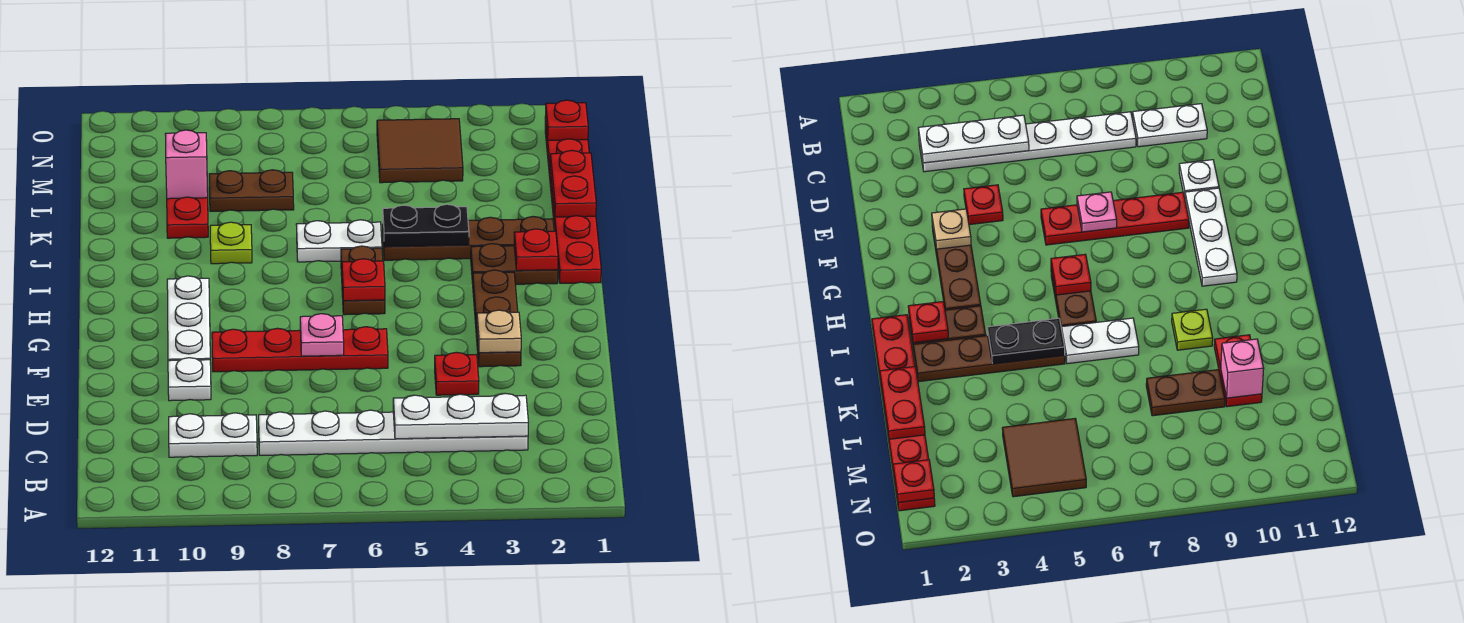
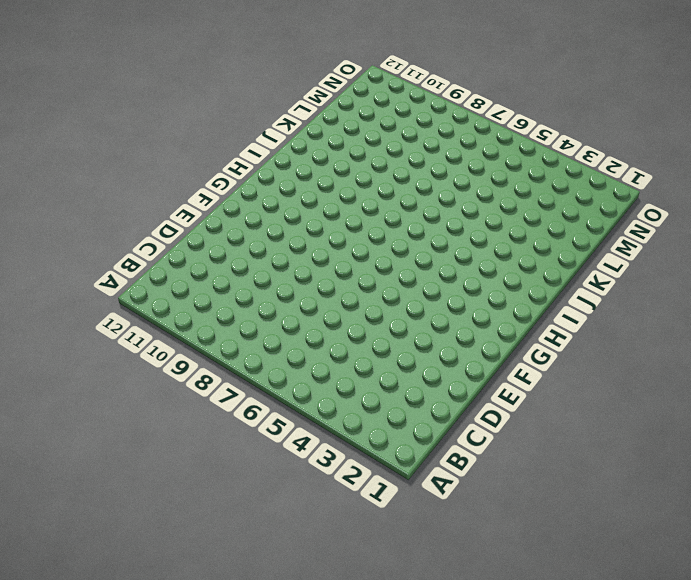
none -> white 1x6 plate [259,410,528,455]
none -> white 1x2 plate [169,413,257,457]
none -> red 1x1 plate [435,352,479,395]

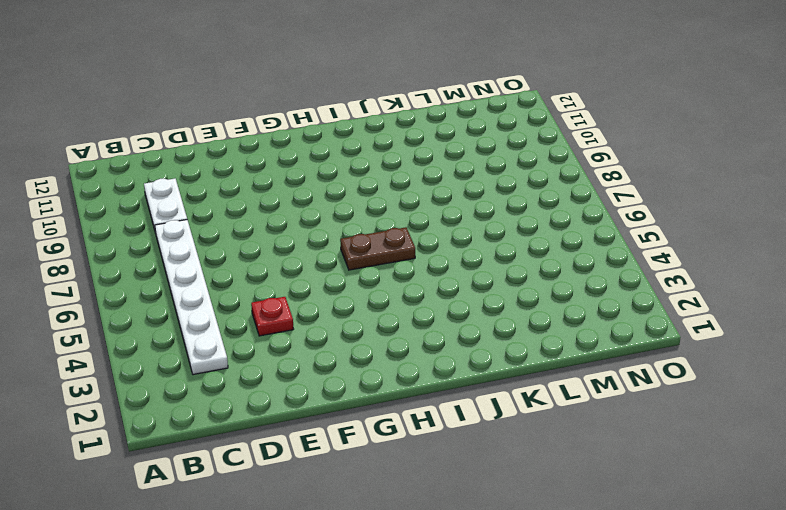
none -> white 1x1 plate [168,358,211,401]
none -> brown 1x3 plate [473,270,521,367]
none -> red 1x4 plate [212,327,388,372]

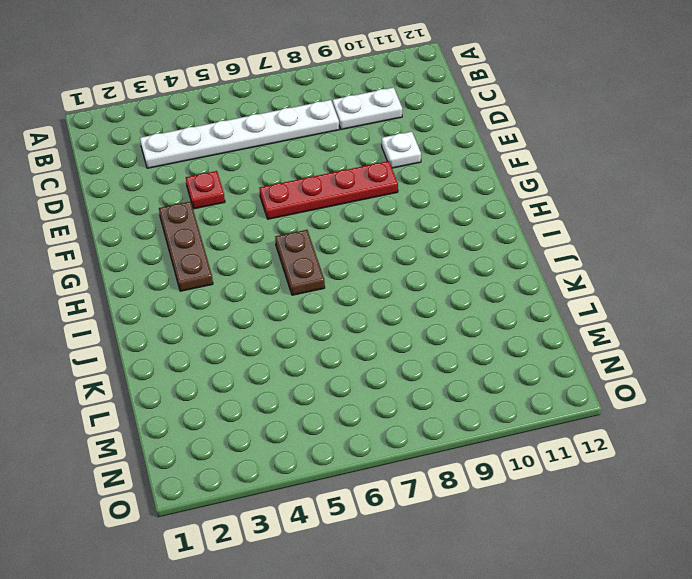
none -> white 1x3 plate [167,276,211,364]
none -> red 1x6 plate [545,118,601,283]
none -> brown 1x2 plate [471,244,558,284]

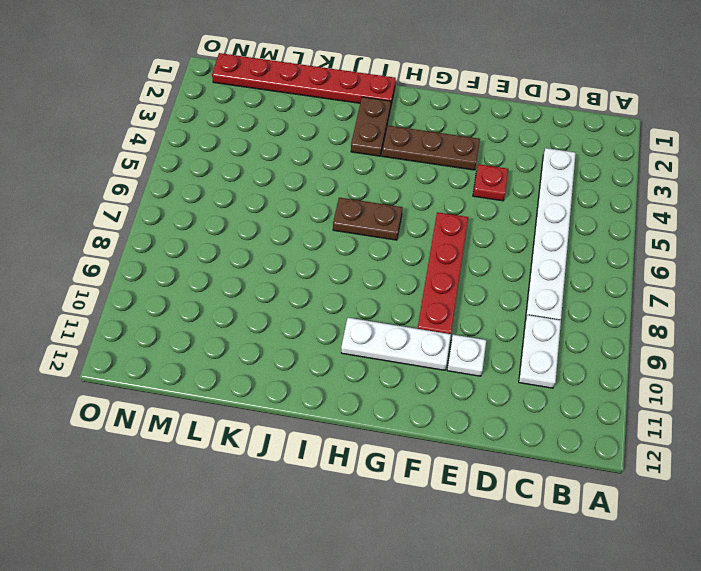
none -> brown 1x4 plate [383,217,554,260]
none -> white 1x2 plate [296,220,382,262]
none -> lime 1x1 plate [210,222,252,264]

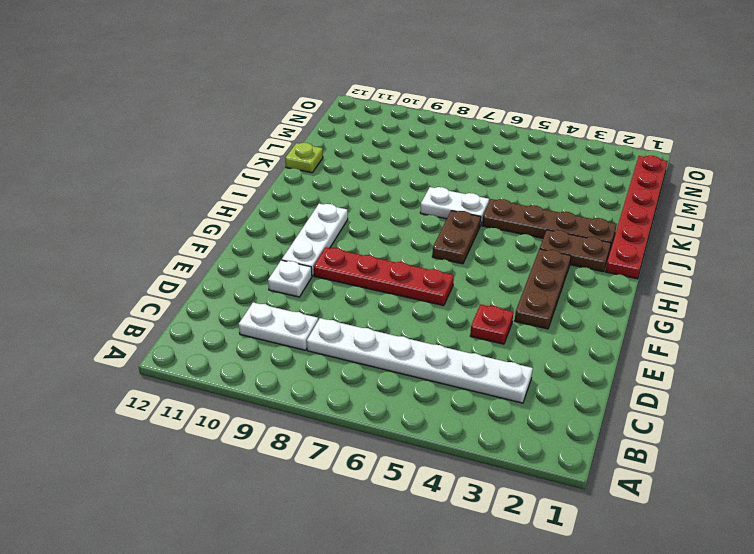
lime 1x1 plate [285,143,323,173] -> lime 1x1 plate moved to [210,222,252,264]
none -> red 1x2 plate [167,189,208,238]
none -> brown 1x2 plate [209,170,294,211]
none -> brown 2x2 tile [377,119,463,183]

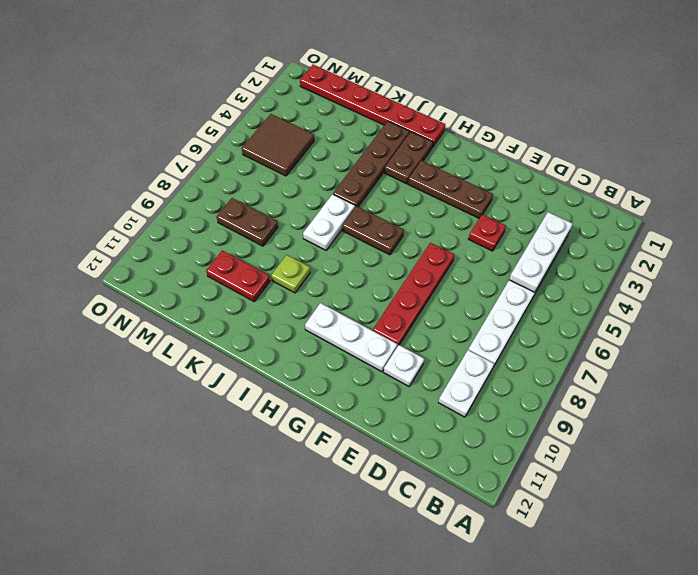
brown 1x2 plate [217,198,278,246] -> brown 1x2 plate turned to [209,170,294,211]
none -> tan 1x1 plate [477,310,521,353]
none -> pink 1x1 plate [300,314,344,356]
none -> red 1x1 plate [342,259,385,301]

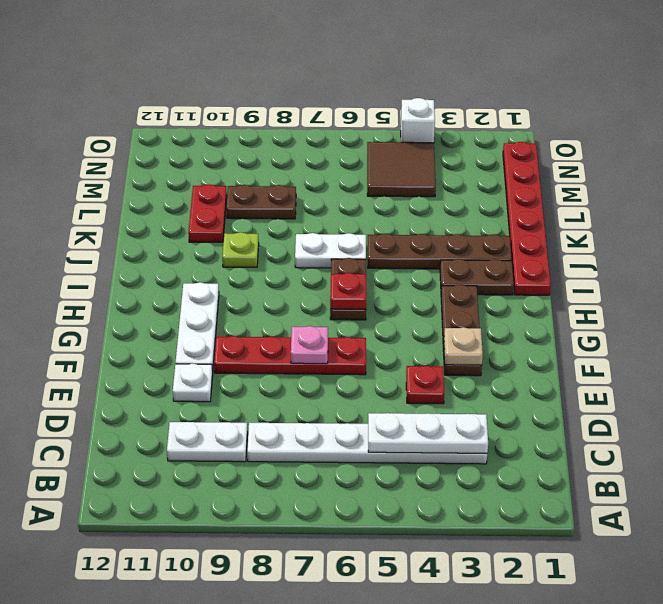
white 1x1 brick [401,98,435,143] -> none
none -> red 1x1 plate [514,229,558,271]
none -> black 1x2 plate [383,204,469,247]
none -> red 1x2 plate [550,150,596,217]

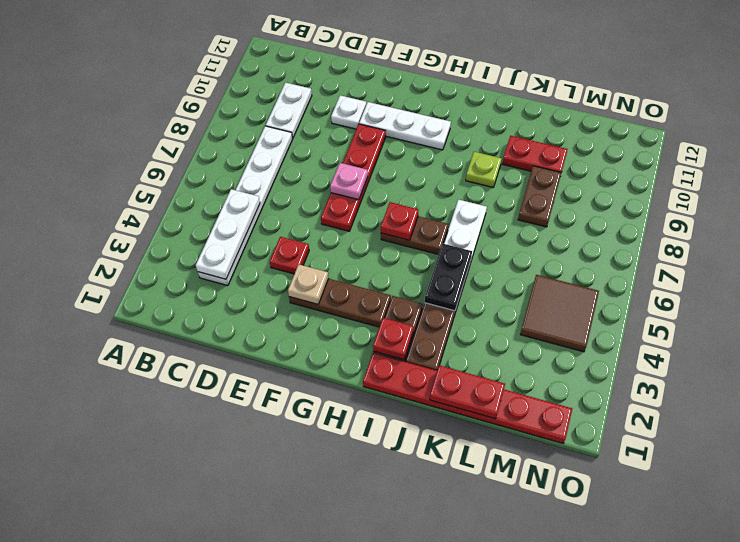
none -> pink 1x1 brick [165,130,208,199]
none -> red 1x1 plate [545,100,588,140]

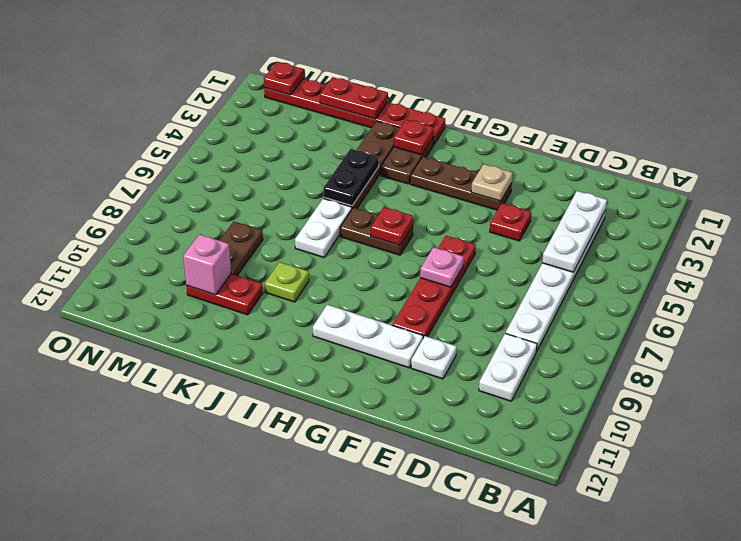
none -> brown 2x2 tile [377,119,463,183]

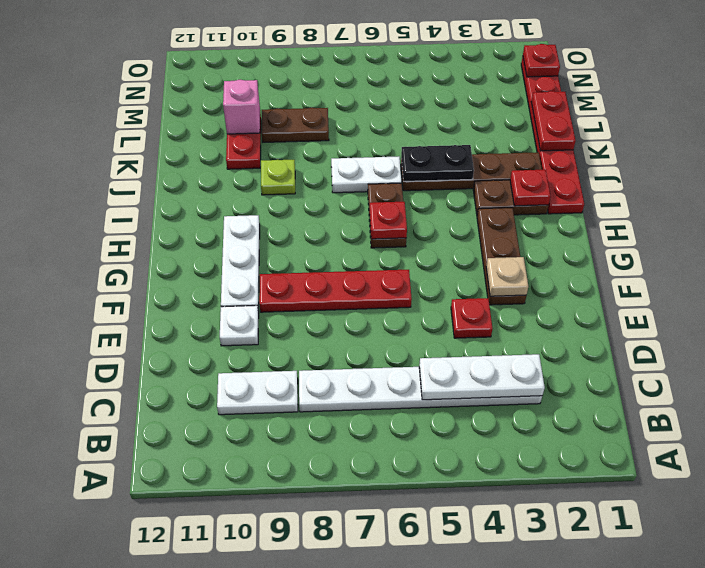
none -> brown 2x2 tile [377,119,463,183]
none -> pink 1x1 plate [300,314,344,356]

